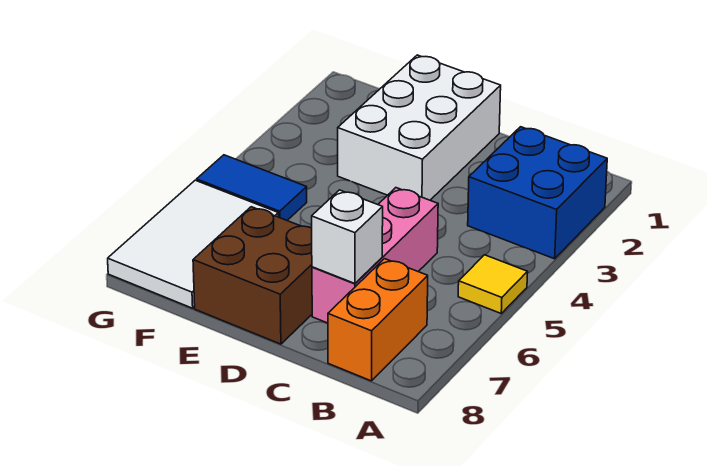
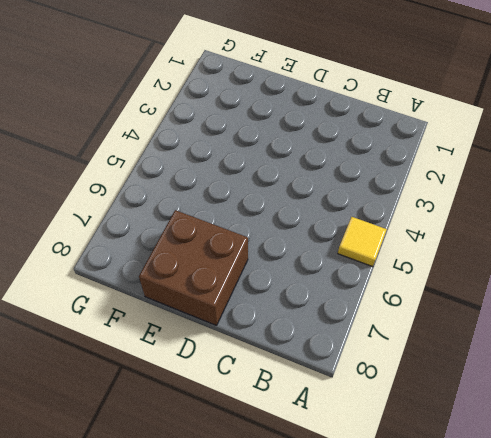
none -> blue 2x2 brick [468,127,607,259]
none -> orange 1x2 brick [328,259,428,381]

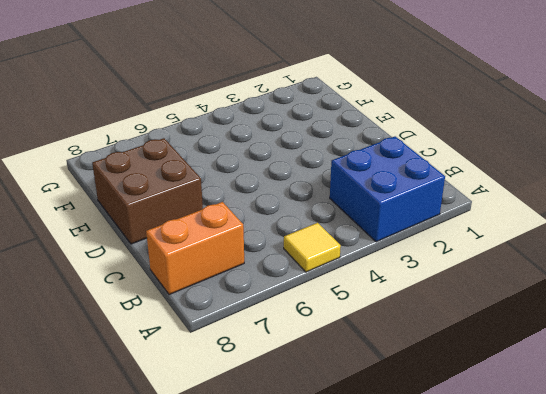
none -> pink 1x3 brick [312,188,438,323]
none -> white 2x3 brick [338,55,501,200]

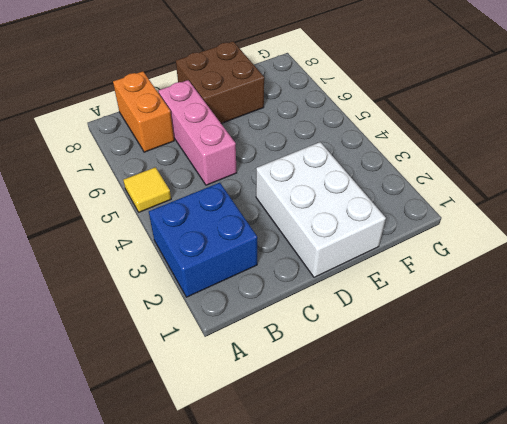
none -> blue 1x2 tile [197,155,307,220]
none -> white 2x3 tile [108,180,278,308]

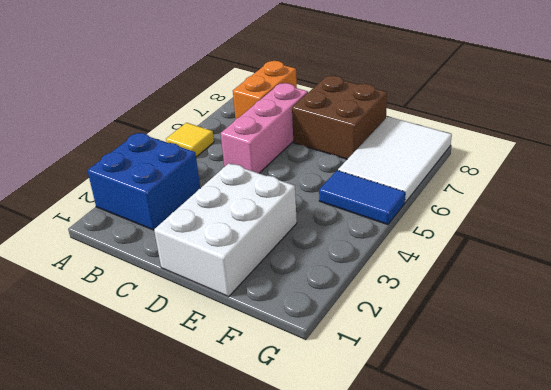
none -> white 1x1 brick [312,190,383,283]

